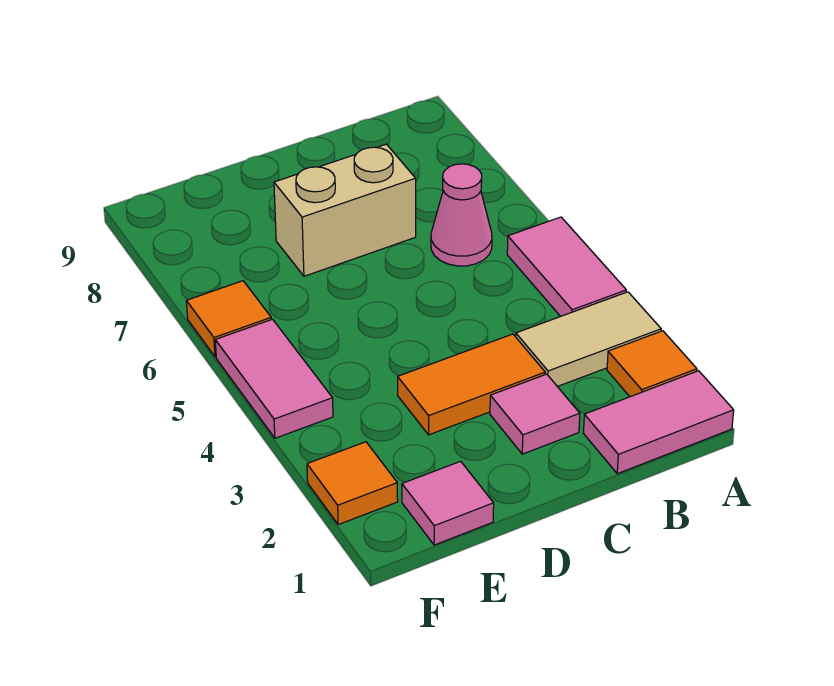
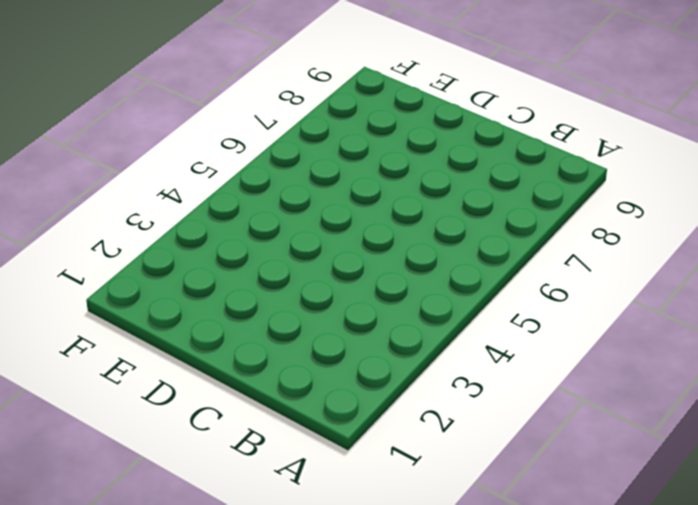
none -> pink 1x2 tile [583,371,734,474]
none -> orange 1x1 tile [607,331,697,397]
none -> tan 1x2 tile [516,292,661,387]

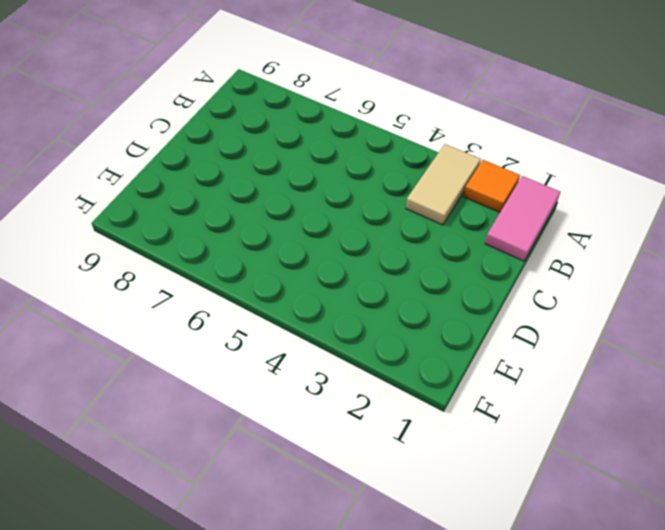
none -> pink 1x2 tile [507,217,626,316]
none -> pink 1x1 cone [431,164,492,266]
none -> pink 1x1 tile [490,374,580,454]

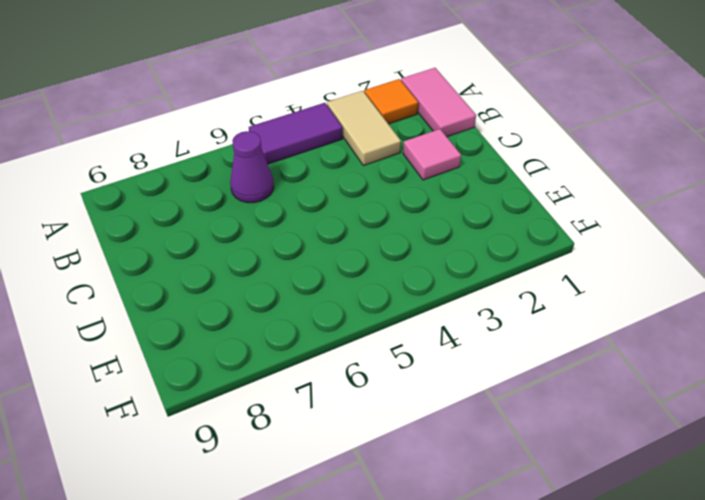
purple 1x2 tile [249,103,343,164] -> pink 1x2 tile [507,217,626,316]
purple 1x1 cone [230,131,274,203] -> pink 1x1 cone [431,164,492,266]
none -> orange 1x2 tile [398,334,545,435]
none -> tan 1x2 brick [274,144,416,276]
none -> pink 1x1 tile [402,461,494,545]

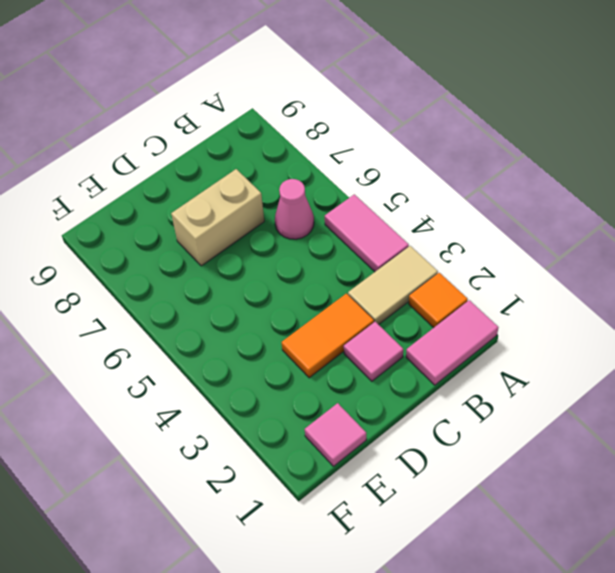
none -> orange 1x1 tile [307,442,398,525]
none -> pink 1x2 tile [215,319,333,438]
none -> orange 1x1 tile [186,281,271,357]

